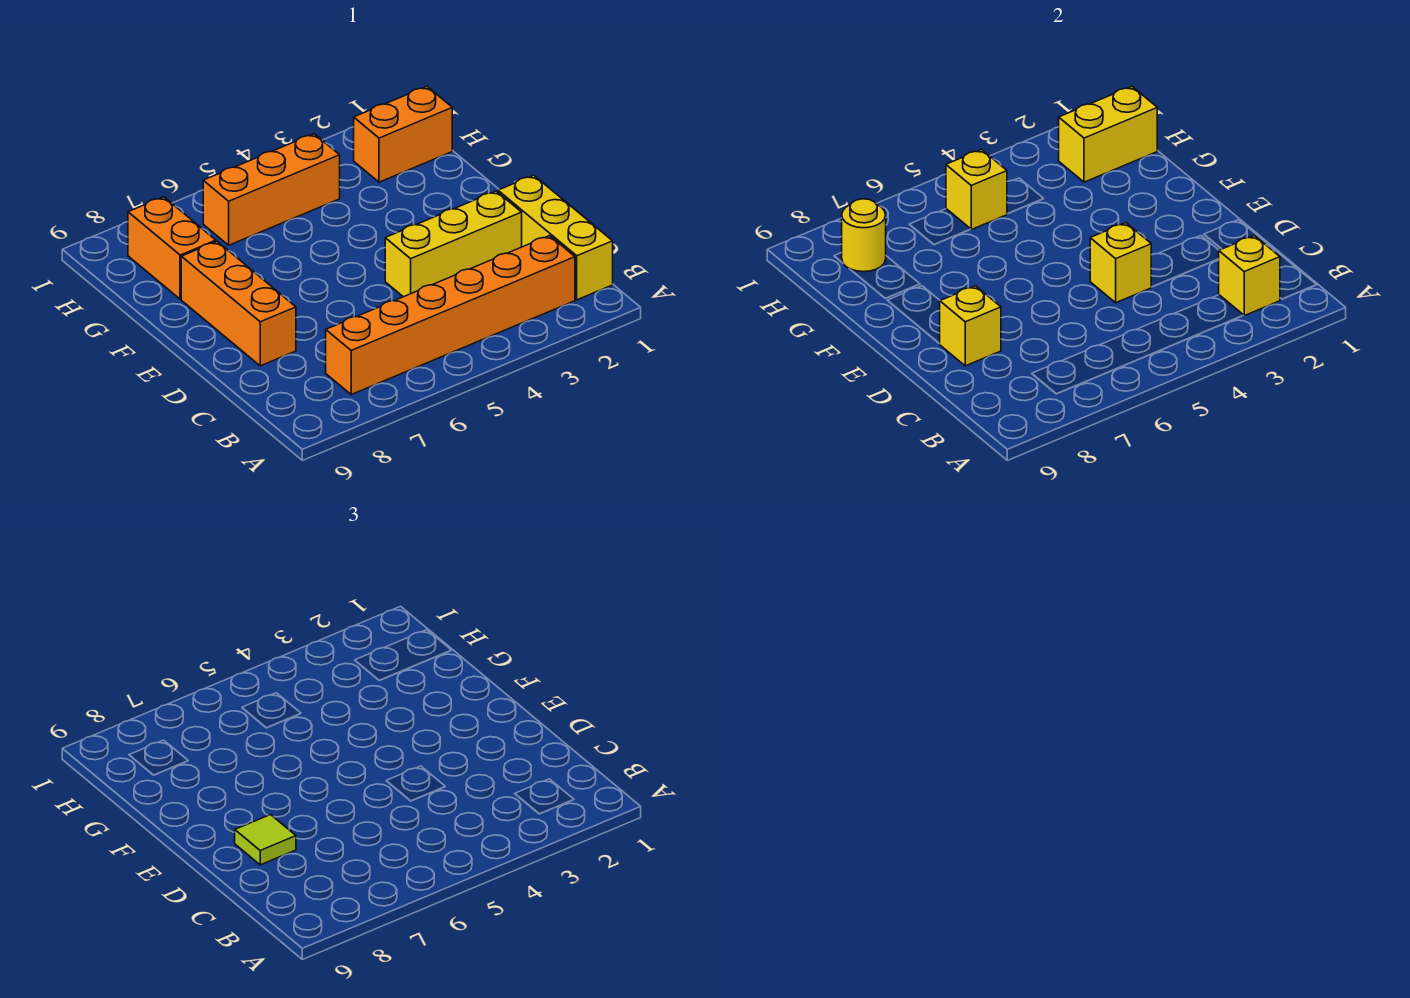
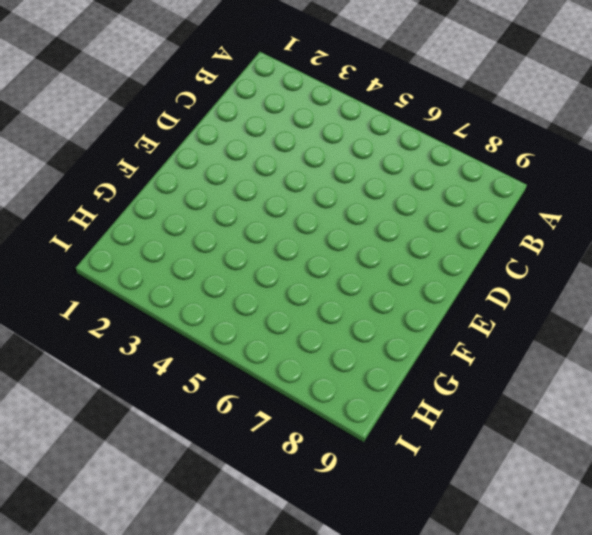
none -> yellow 1x3 brick [498,175,613,300]
none -> orange 1x6 brick [326,236,575,395]
none -> yellow 1x3 brick [385,191,522,297]

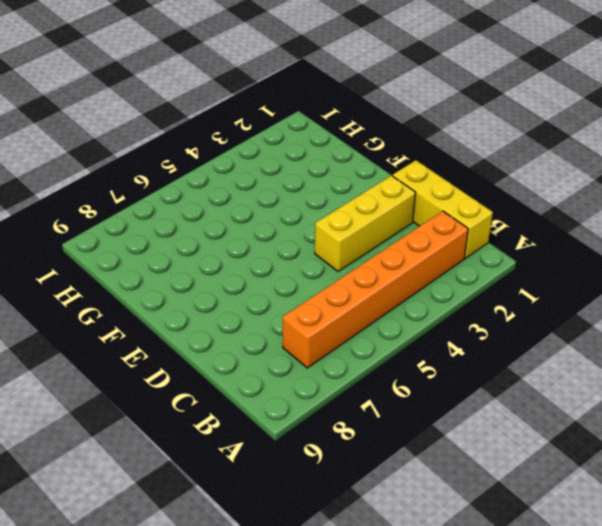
none -> orange 1x3 brick [181,241,296,366]
none -> orange 1x2 brick [128,197,216,299]
none -> orange 1x2 brick [354,86,452,182]

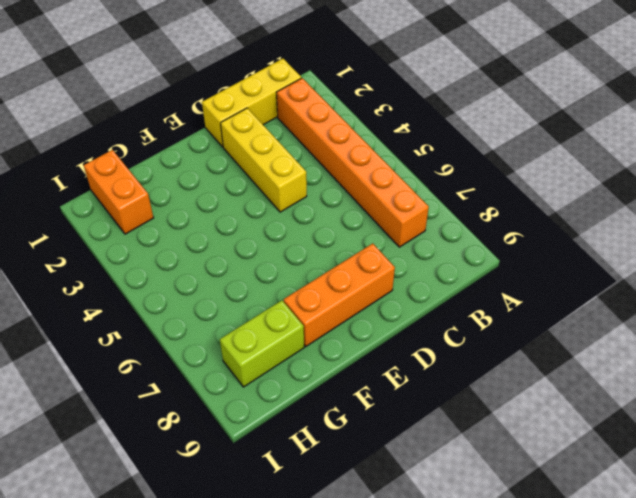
lime 1x2 brick [220,300,304,387] -> orange 1x2 brick [128,197,216,299]
none -> orange 1x3 brick [203,134,340,245]
none -> yellow 1x1 brick [1219,236,1280,316]
none -> yellow 1x1 brick [1090,223,1151,303]

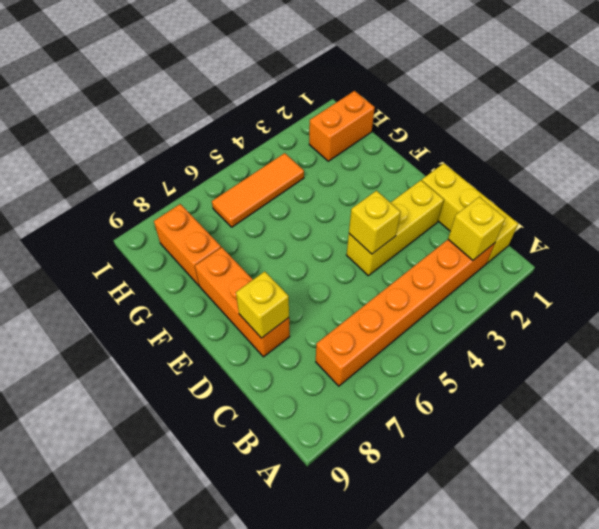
orange 1x3 tile [212,153,304,227] -> orange 1x3 brick [203,134,340,245]
none -> yellow 1x2 brick [1059,86,1157,182]
none -> yellow 1x1 brick [946,150,1007,230]
none -> yellow 1x1 round brick [842,199,886,272]

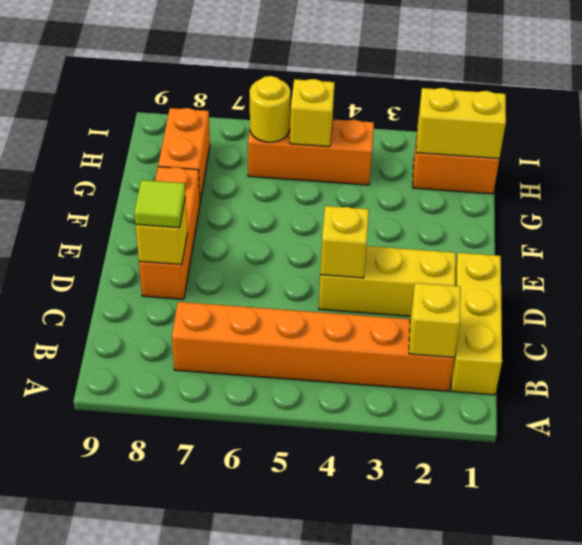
yellow 1x1 round brick [250,76,290,142] -> yellow 1x1 round brick moved to [842,199,886,272]

